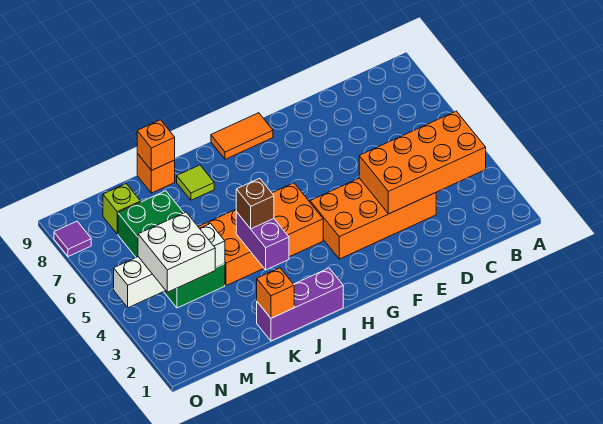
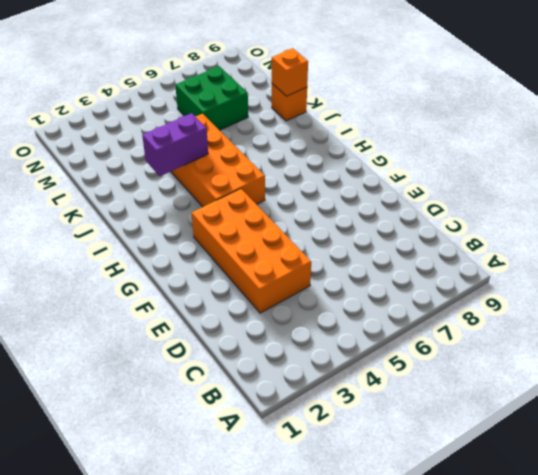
green 2x2 brick [175,66,248,130] -> green 2x4 brick [118,191,225,308]
none -> orange 1x2 tile [211,113,273,159]
none -> purple 1x3 brick [257,268,343,341]
none -> lime 1x1 tile [177,165,214,200]

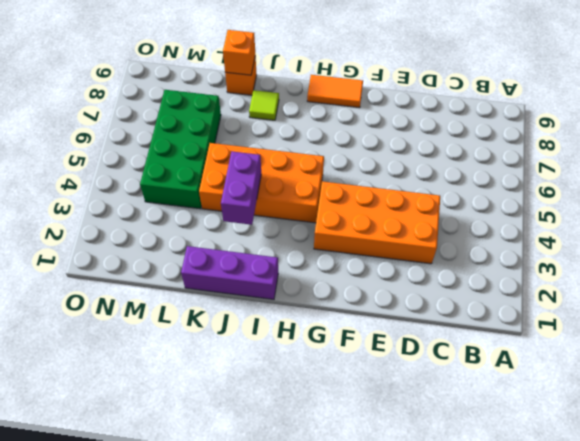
none -> lime 1x1 brick [103,184,141,234]
none -> purple 1x1 tile [54,221,91,257]
none -> orange 2x4 brick [359,111,486,214]

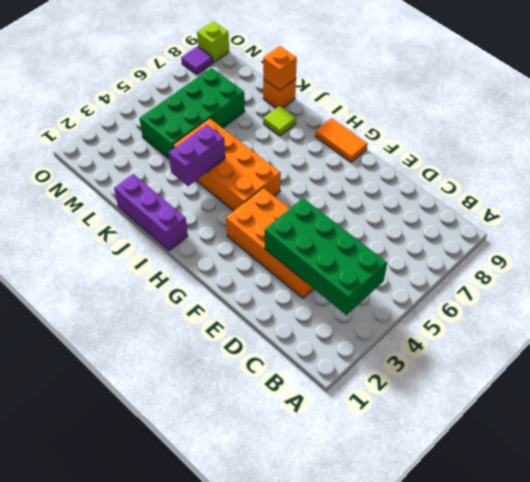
green 2x4 brick [265,198,387,315] -> orange 2x4 brick [359,111,486,214]
lime 1x1 brick [197,21,229,63] -> lime 1x1 brick moved to [103,184,141,234]
none -> orange 1x1 brick [257,268,294,318]
none -> white 1x4 brick [114,224,225,308]
none -> brown 1x1 brick [236,178,274,229]

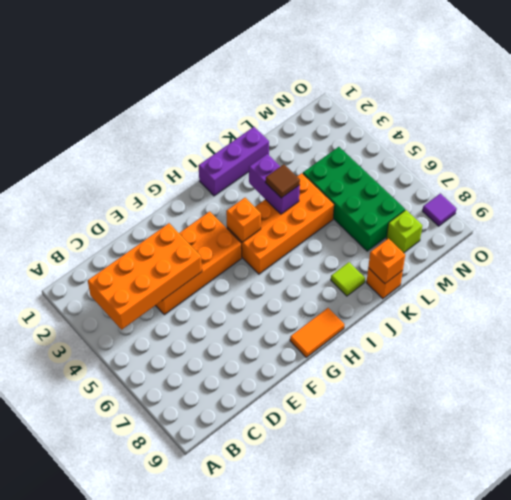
orange 1x1 brick [226,198,261,242] -> orange 1x1 brick moved to [257,268,294,318]
brown 1x1 tile [265,164,300,198] -> brown 1x1 brick [236,178,274,229]
none -> white 1x4 brick [114,224,225,308]
none -> white 2x2 brick [138,212,215,292]

